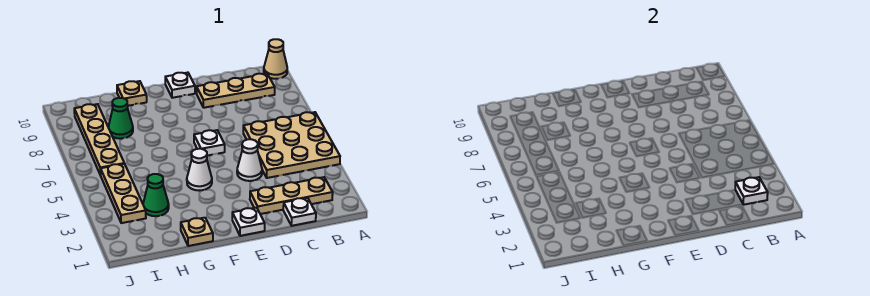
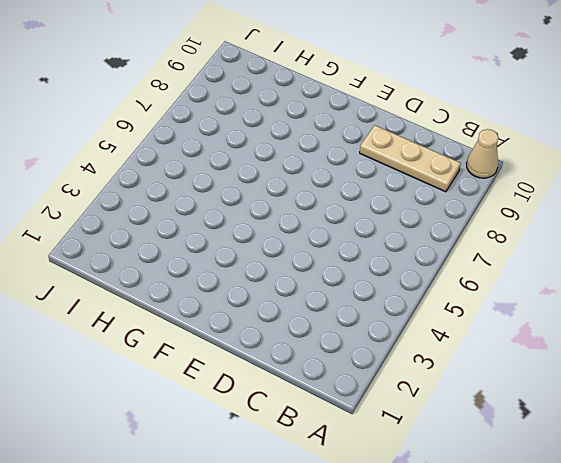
none -> tan 3x3 plate [243,112,340,178]
none -> tan 1x3 plate [250,177,333,214]
none -> white 1x1 plate [283,198,316,226]

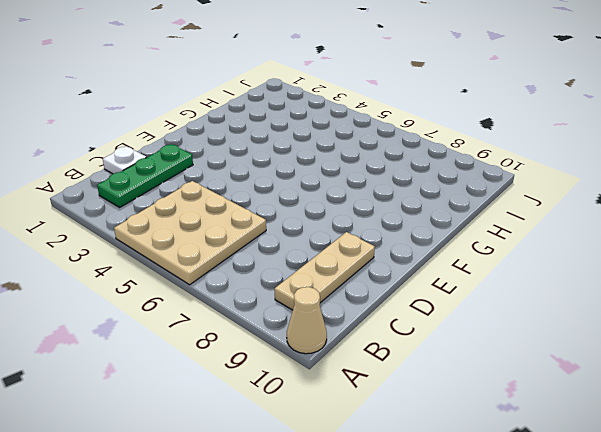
green 1x3 plate [97,144,193,207] -> tan 1x3 plate [250,177,333,214]
none -> white 1x1 cone [237,139,262,181]
none -> white 1x1 plate [232,208,265,236]
none -> white 1x1 plate [194,130,225,156]

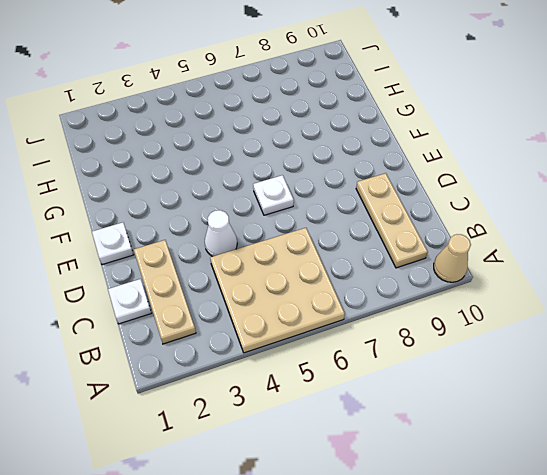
none -> white 1x1 plate [165,73,195,98]
none -> white 1x1 cone [187,149,212,191]
none -> tan 1x1 plate [181,218,213,246]

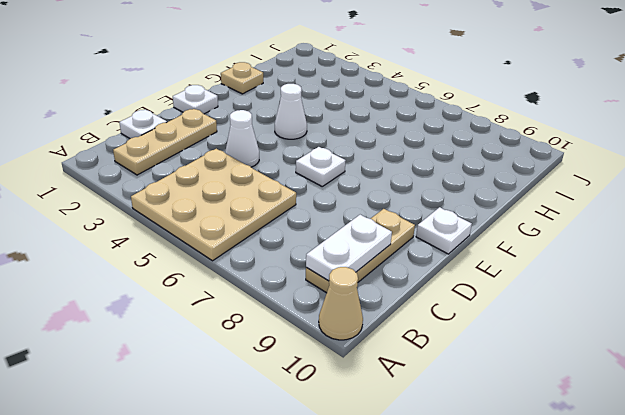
white 1x2 plate [306,215,392,281] -> none
none -> tan 1x1 plate [117,81,147,106]
none -> green 1x1 cone [143,174,169,216]
none -> green 1x1 cone [108,98,133,139]

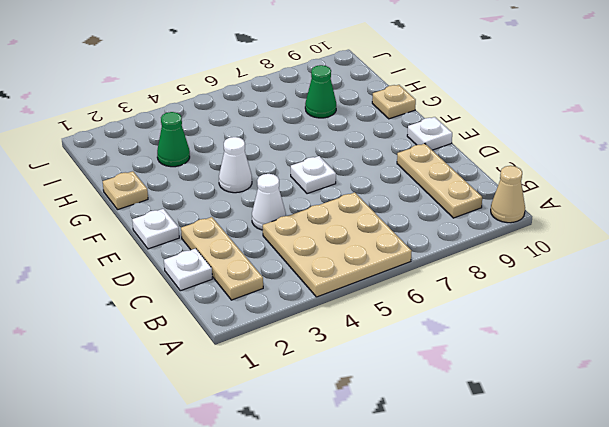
none -> tan 1x3 plate [101,164,146,223]
none -> tan 1x4 plate [74,104,124,175]
none -> white 1x1 plate [735,177,768,205]

